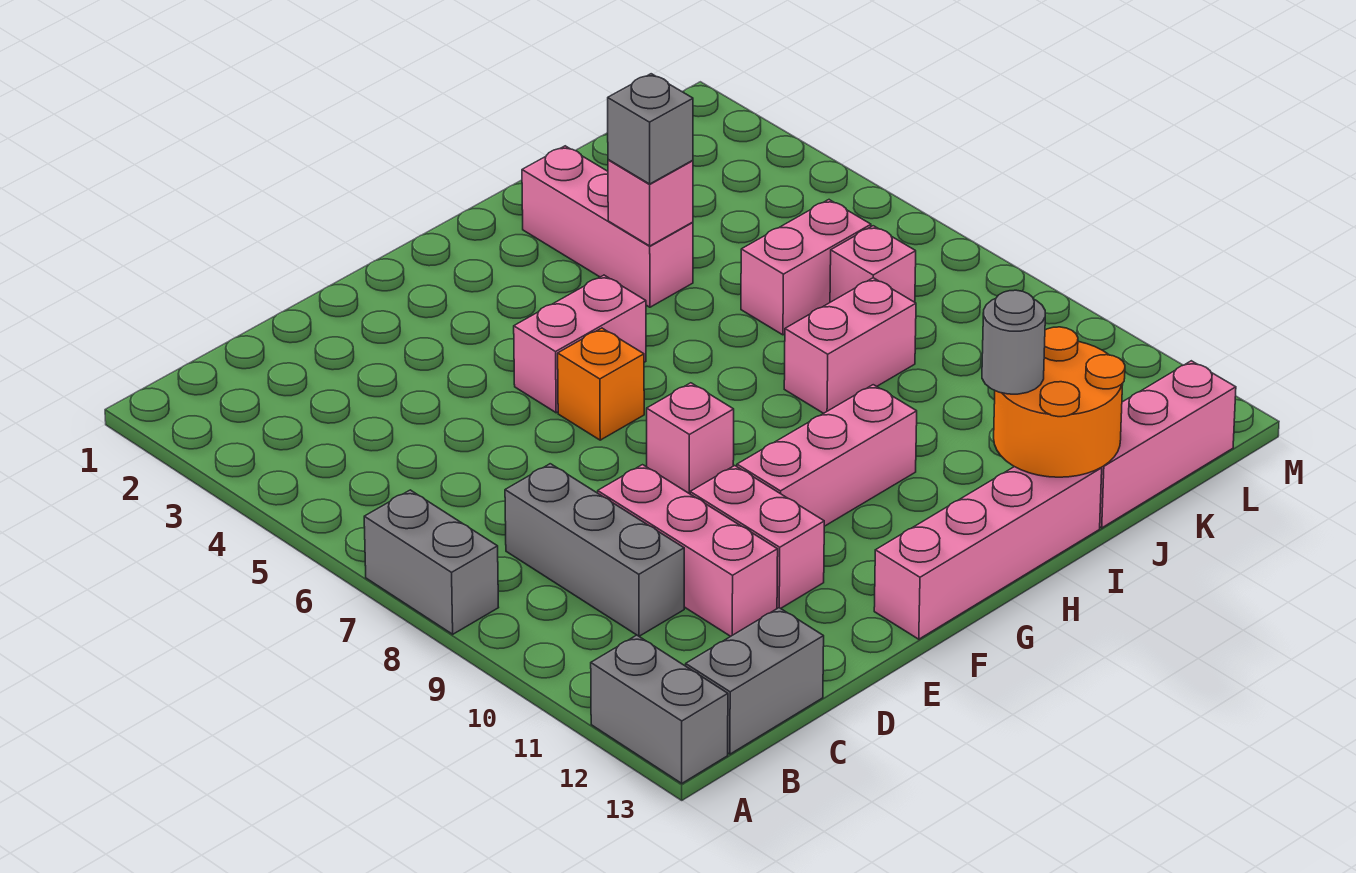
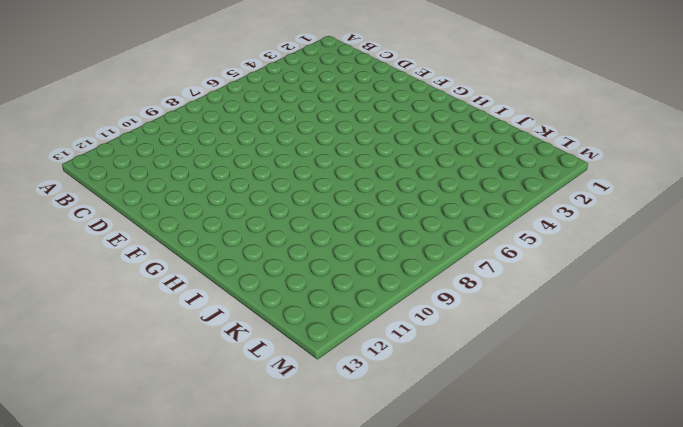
none -> grey 1x2 brick [364,490,498,634]
none -> grey 1x2 brick [591,635,728,783]
none -> grey 1x2 brick [686,608,824,754]

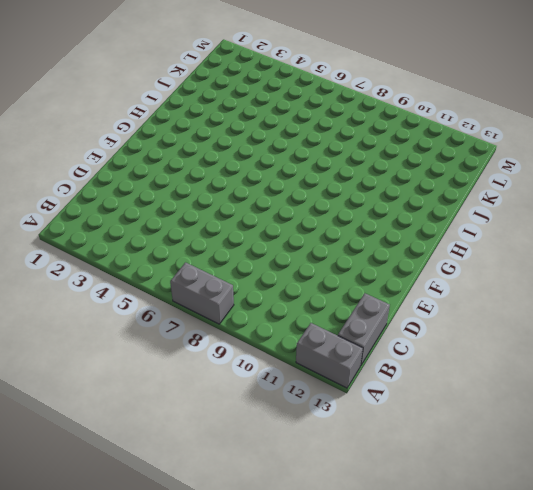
none -> grey 1x3 brick [505,464,684,636]
none -> pink 1x3 brick [598,465,778,636]
none -> pink 1x2 brick [690,466,824,608]

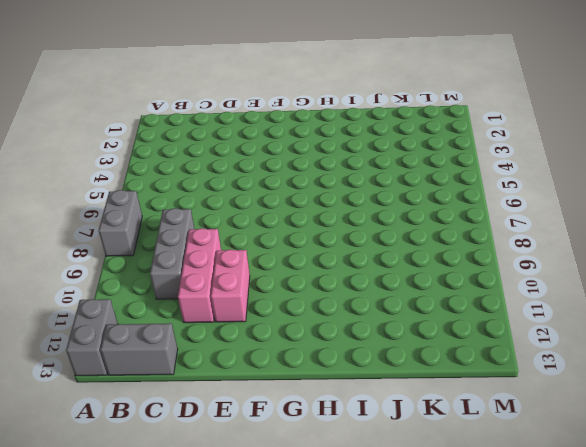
none -> pink 1x2 brick [514,275,646,413]
none -> orange 1x1 brick [558,328,644,440]
none -> pink 1x1 brick [647,383,734,494]

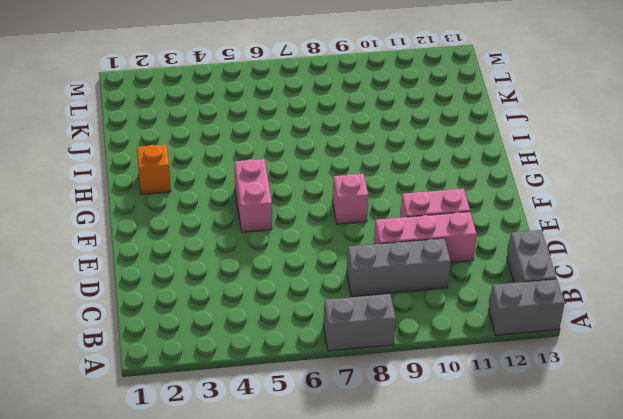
orange 1x1 brick [137,144,171,194] -> orange 1x1 brick moved to [558,328,644,440]
none -> pink 1x3 brick [737,385,917,526]
none -> pink 1x4 brick [874,467,1102,639]
none -> pink 1x3 brick [522,146,693,307]

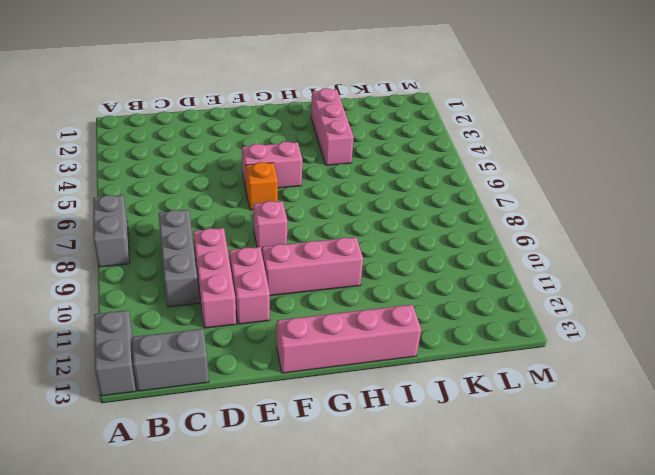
none -> pink 1x2 brick [784,278,916,413]
none -> pink 1x2 brick [741,200,871,335]
none -> pink 1x3 brick [1100,361,1236,528]

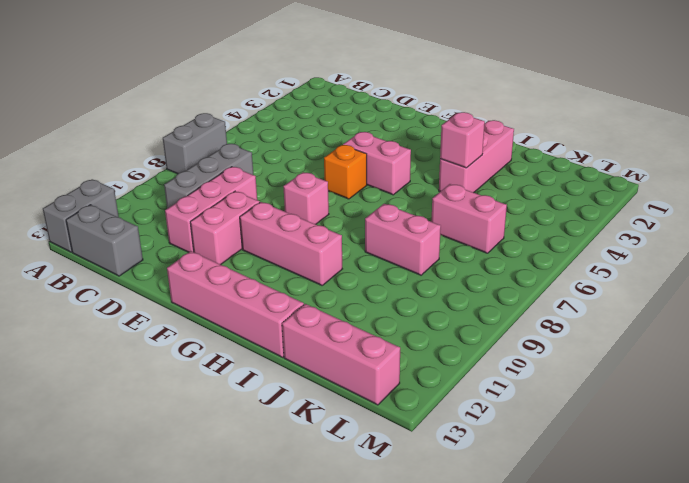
none -> pink 1x1 brick [830,226,916,302]
none -> orange 2x2 round brick [994,327,1125,477]
none -> grey 1x1 brick [608,74,693,184]

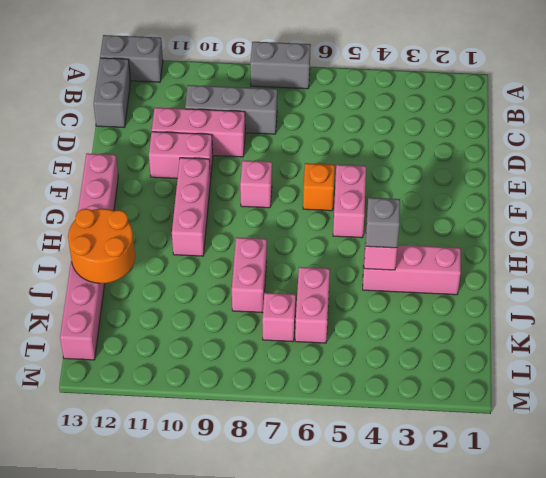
none -> grey 1x1 round brick [982,290,1045,394]

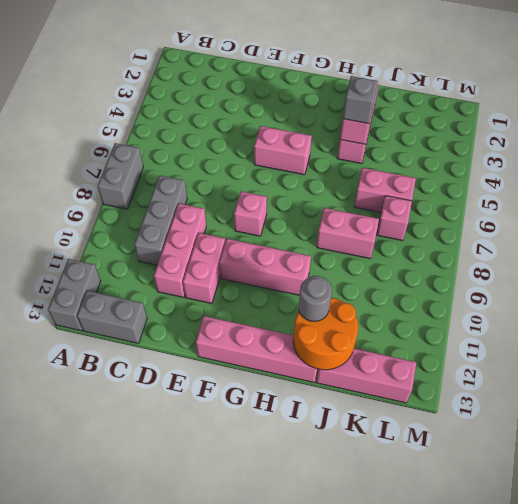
none -> orange 1x1 brick [558,328,644,440]

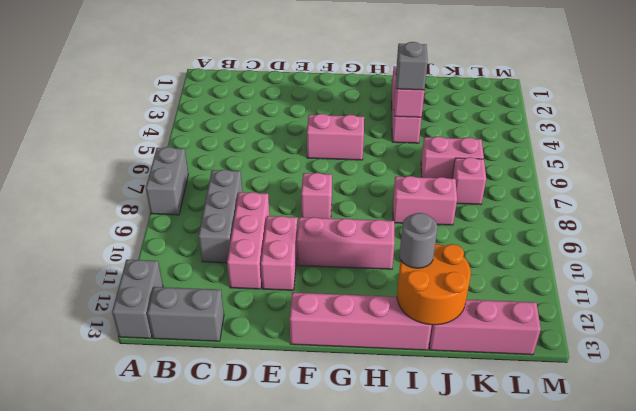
none -> orange 1x1 brick [558,328,644,440]

